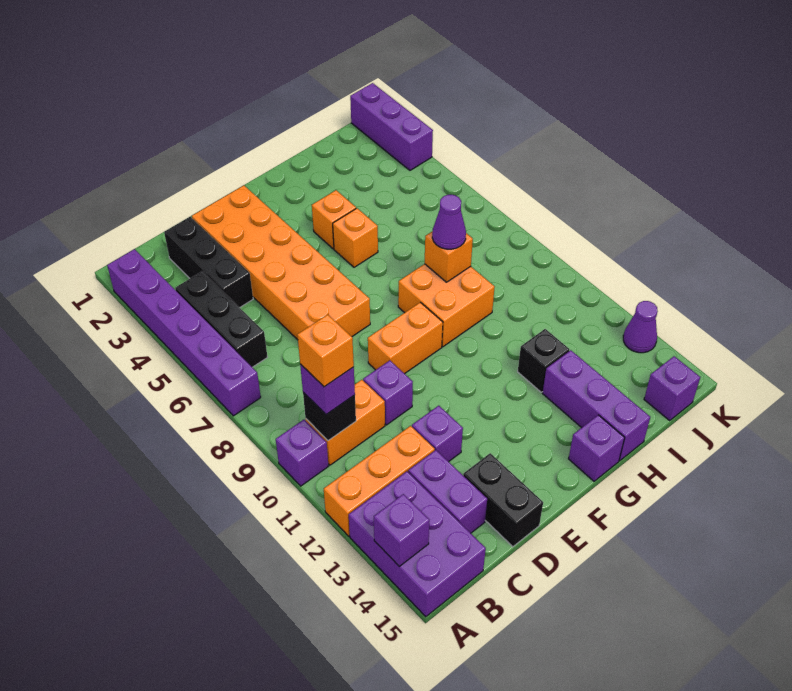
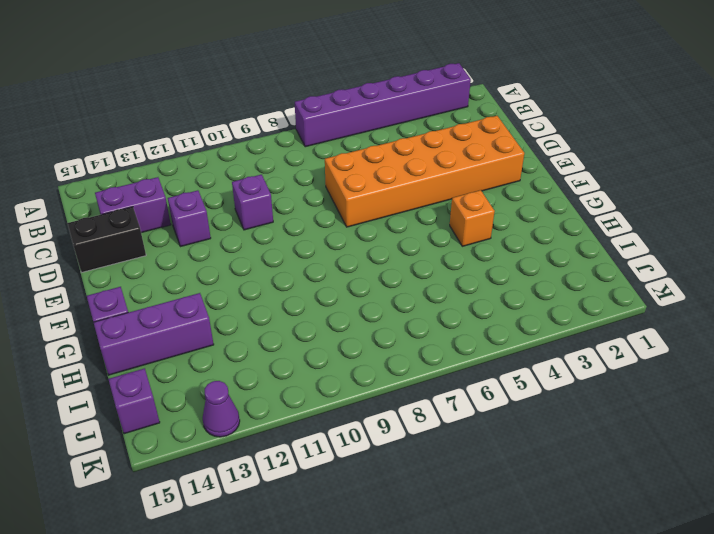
none -> purple 1x1 brick [276,420,328,486]
none -> orange 1x3 brick [324,426,435,536]
none -> purple 2x3 brick [349,471,486,617]

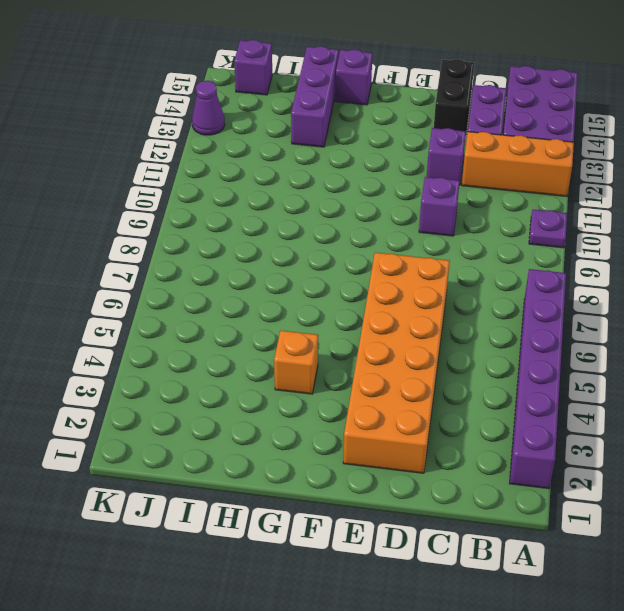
purple 1x1 plate [529,210,567,248] -> purple 1x1 brick [276,420,328,486]
none -> black 1x3 brick [175,271,267,367]
none -> orange 1x2 brick [306,380,385,465]
none -> black 1x3 brick [164,217,253,308]

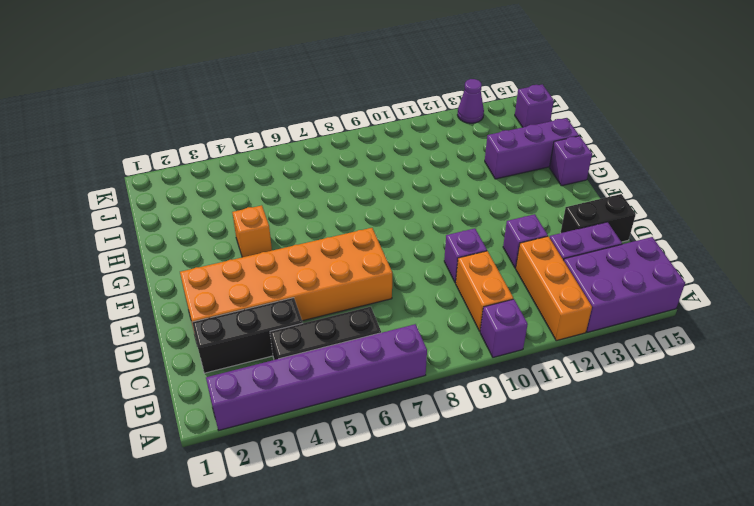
none -> orange 1x2 brick [368,302,443,374]
none -> orange 1x1 brick [333,208,378,267]
none -> orange 2x2 brick [398,264,495,347]

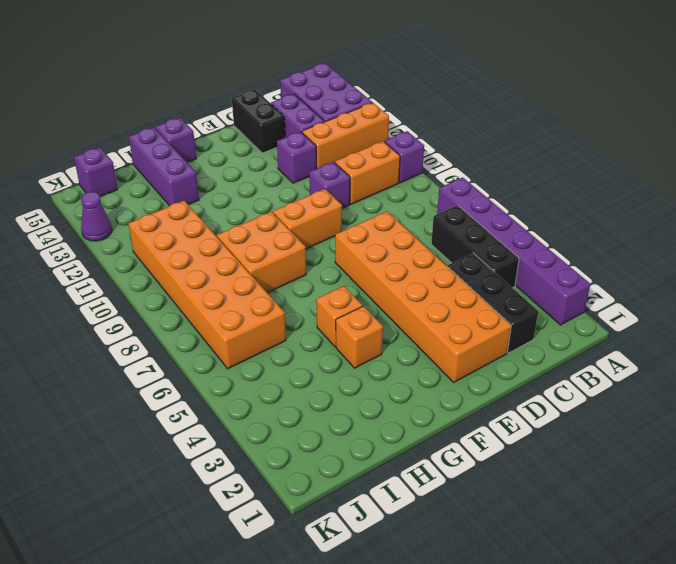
orange 2x6 brick [128,201,286,369] -> none
none -> black 1x1 brick [518,329,570,392]
none -> purple 1x3 brick [350,83,433,170]
none -> purple 1x1 brick [374,494,429,566]

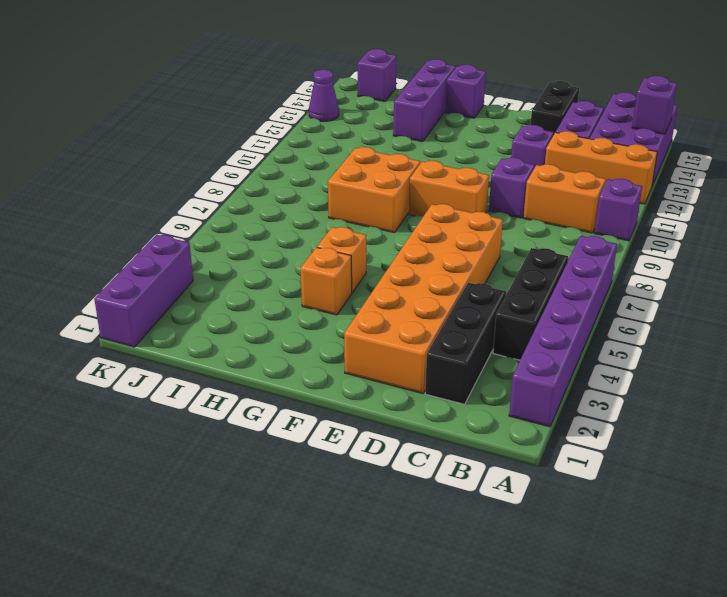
none -> black 1x1 brick [518,329,570,392]
none -> black 1x1 brick [303,392,356,441]
none -> orange 1x1 brick [425,231,473,282]

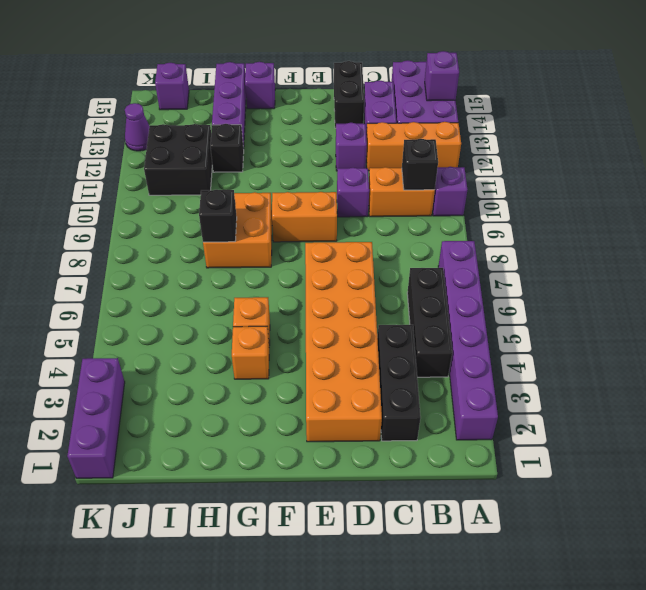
black 1x1 brick [199,190,237,242] -> orange 1x1 brick [425,231,473,282]
black 2x2 brick [144,124,212,195] -> none
none -> purple 1x1 brick [300,364,355,414]
none -> purple 1x1 cone [432,195,466,249]
none -> orange 1x1 brick [297,315,354,387]

